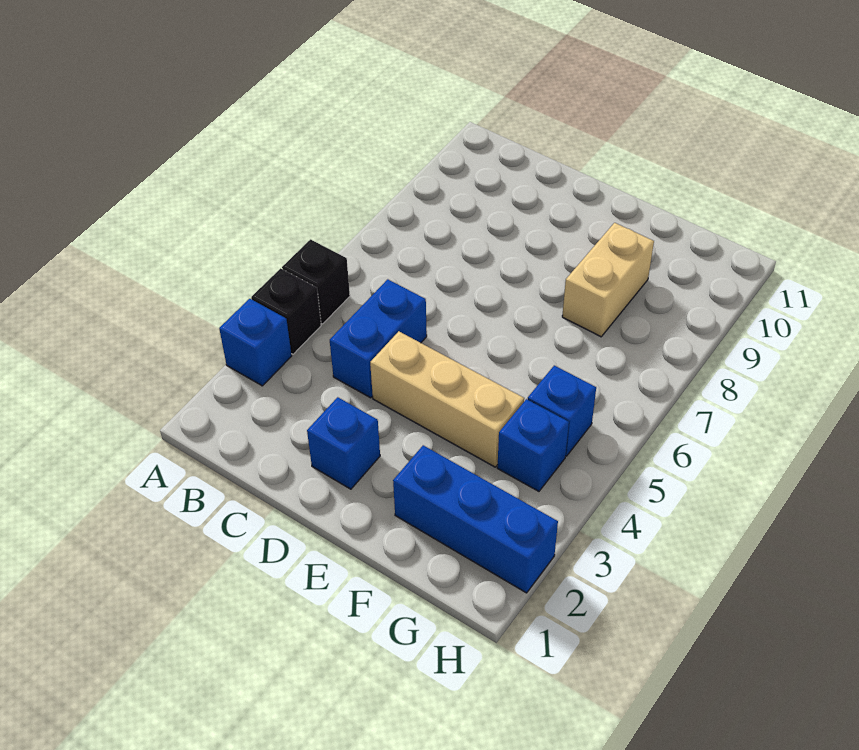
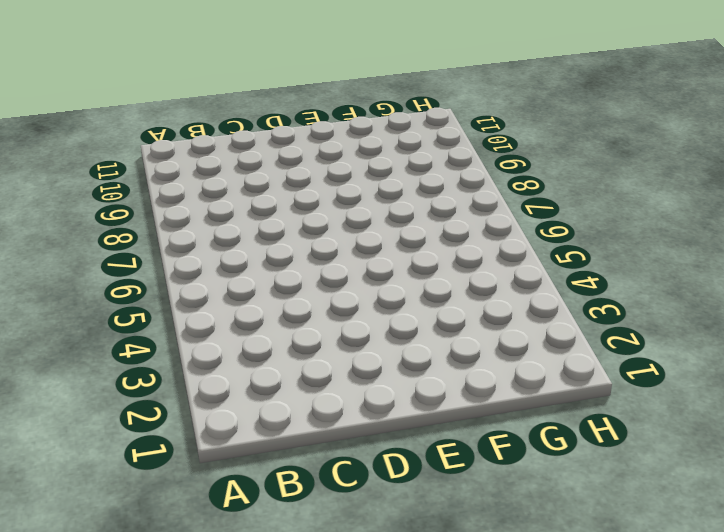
none -> blue 1x1 brick [219,299,292,386]
none -> black 1x1 brick [251,268,321,354]

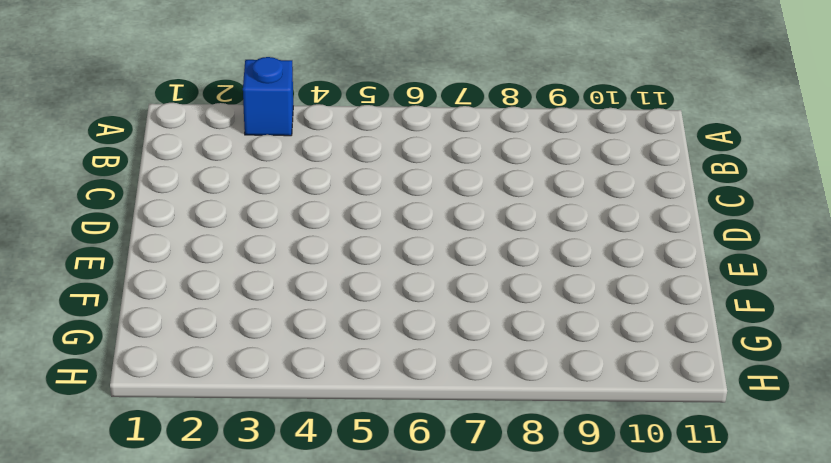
none -> black 1x1 brick [251,268,321,354]
none -> black 1x1 brick [282,239,350,324]

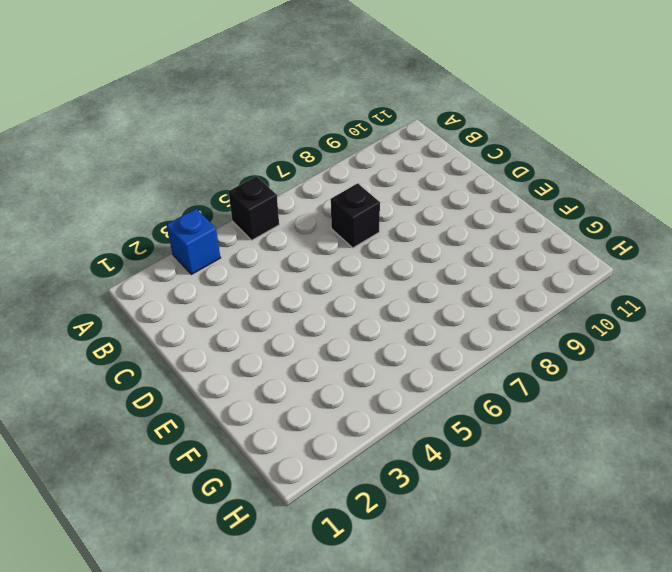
black 1x1 brick [331,183,380,248] -> black 1x1 brick moved to [251,268,321,354]
none -> blue 1x2 brick [330,279,427,398]
none -> blue 1x1 brick [307,397,380,489]

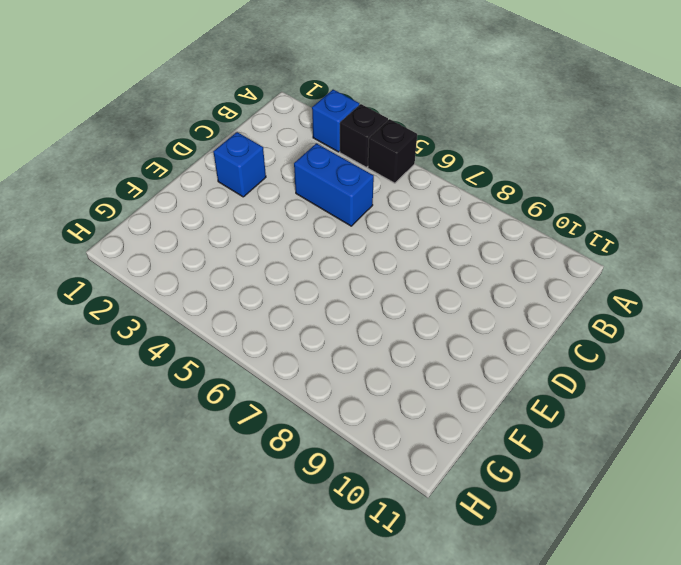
none -> tan 1x3 brick [370,331,524,467]
none -> blue 1x3 brick [393,445,558,593]

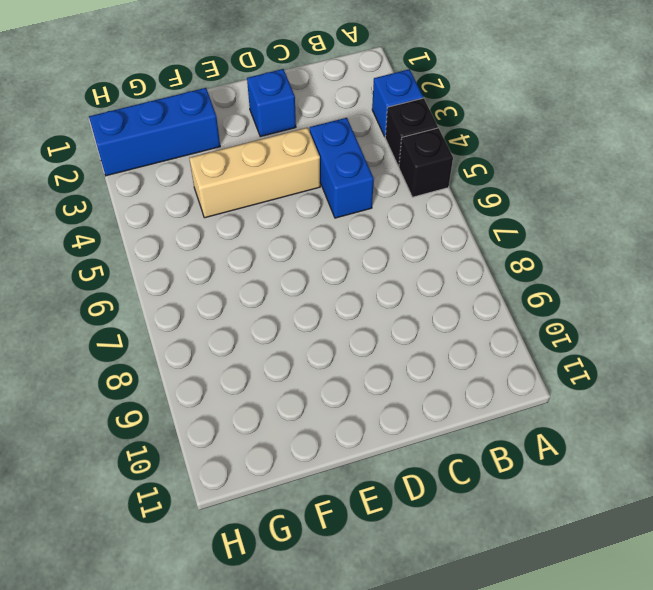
none -> tan 1x2 brick [562,223,654,337]
none -> blue 1x1 brick [497,399,569,491]

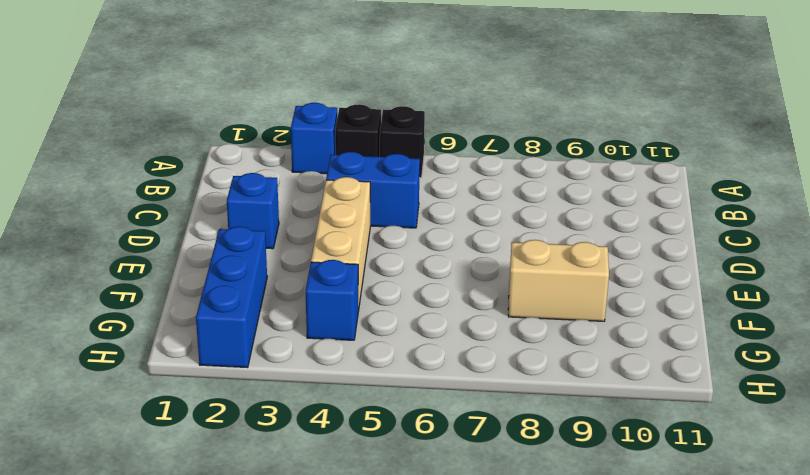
none -> blue 1x1 brick [528,366,596,456]

